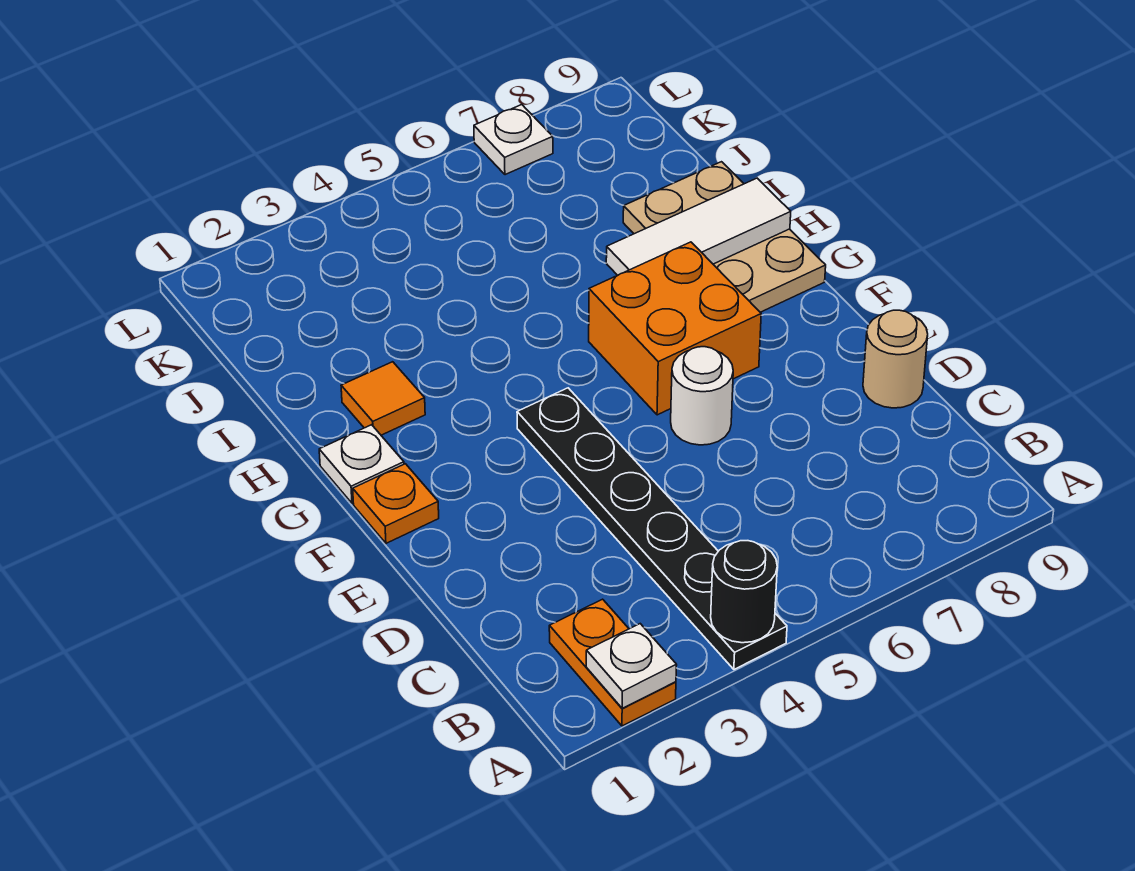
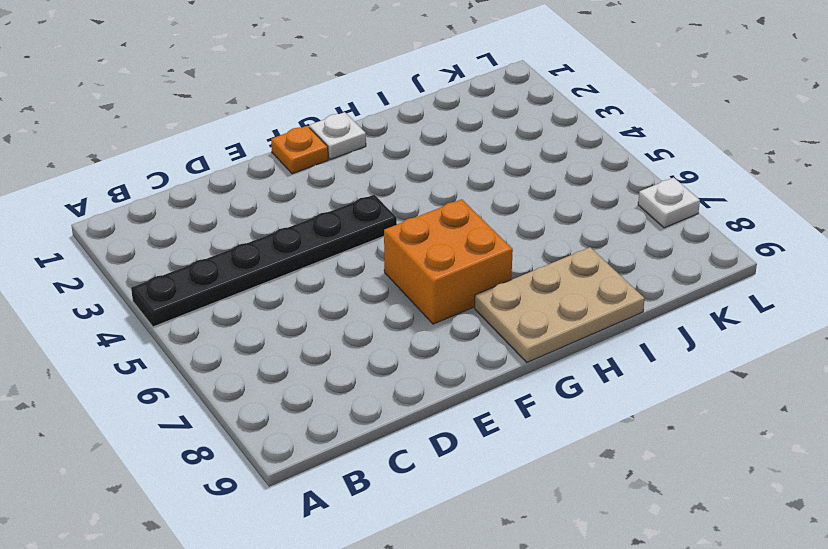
none -> orange 1x2 plate [549,599,676,726]
none -> tan 1x1 round brick [863,310,928,408]
none -> white 1x1 round brick [671,347,733,445]

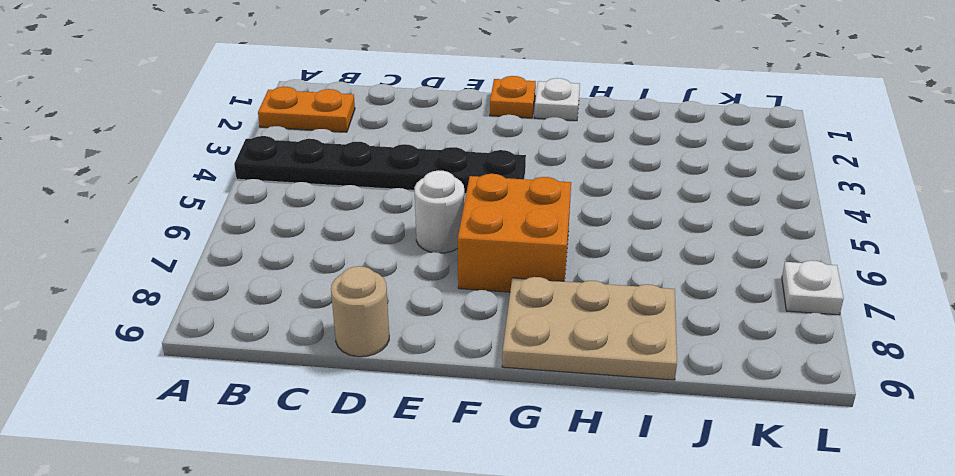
none -> orange 1x1 tile [341,362,425,435]
none -> white 1x1 plate [586,624,677,708]
none -> black 1x1 round brick [711,541,777,643]

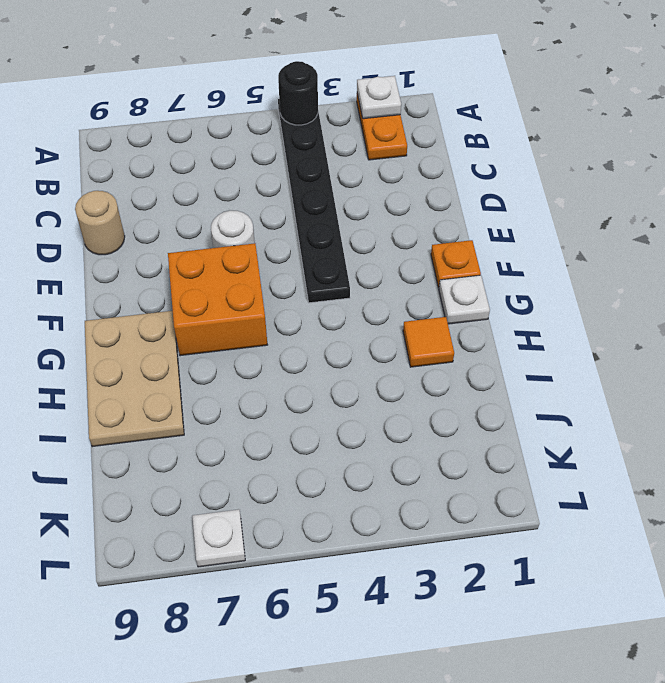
none -> white 1x3 tile [606,178,791,275]

